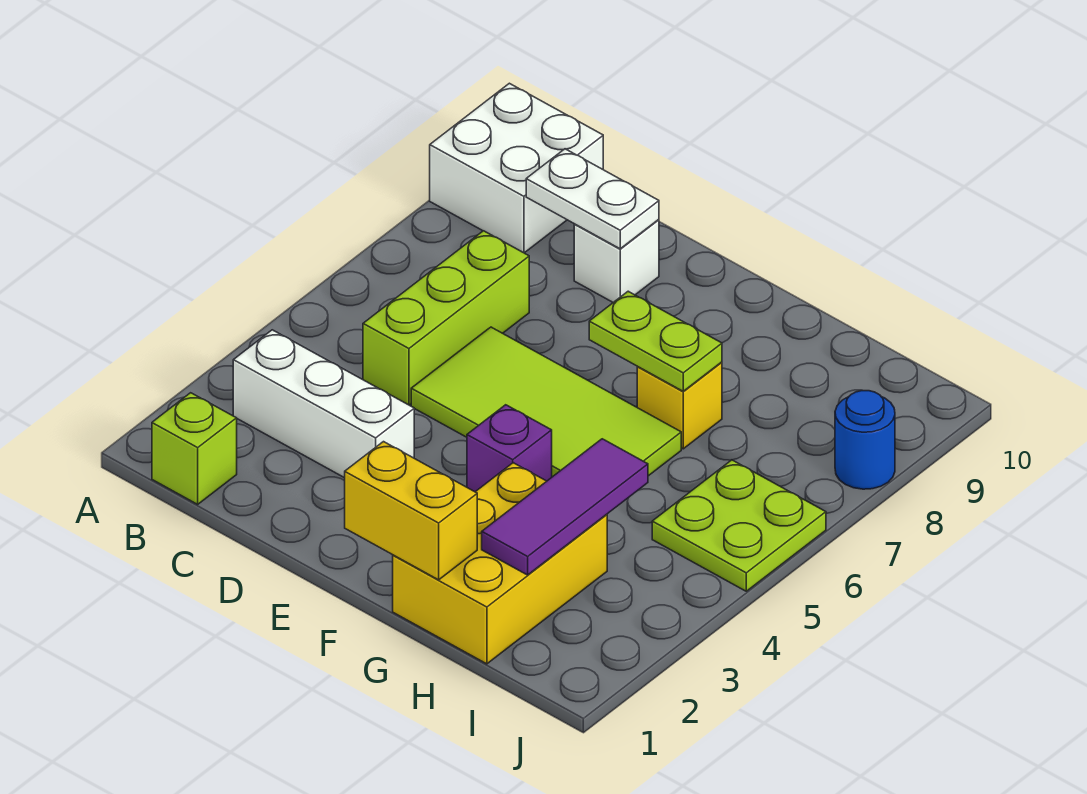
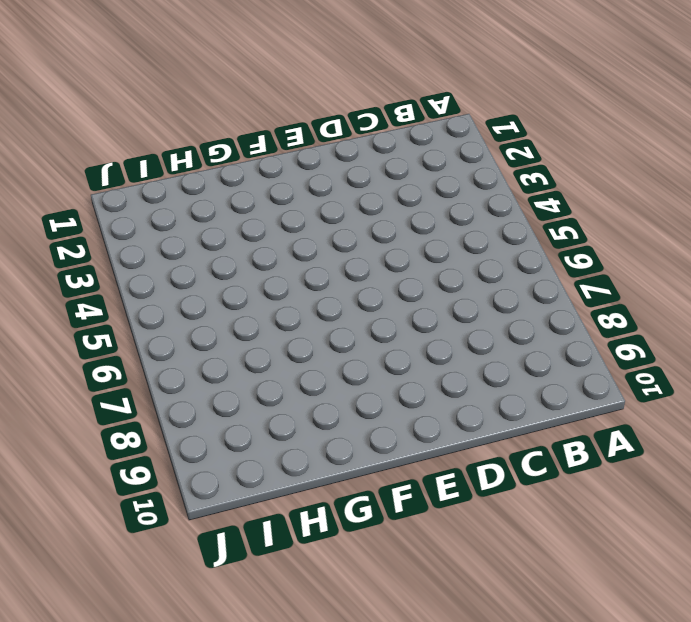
none -> white 2x2 brick [430,83,603,253]
none -> lime 1x1 brick [152,393,237,504]
none -> white 1x3 brick [233,330,414,478]

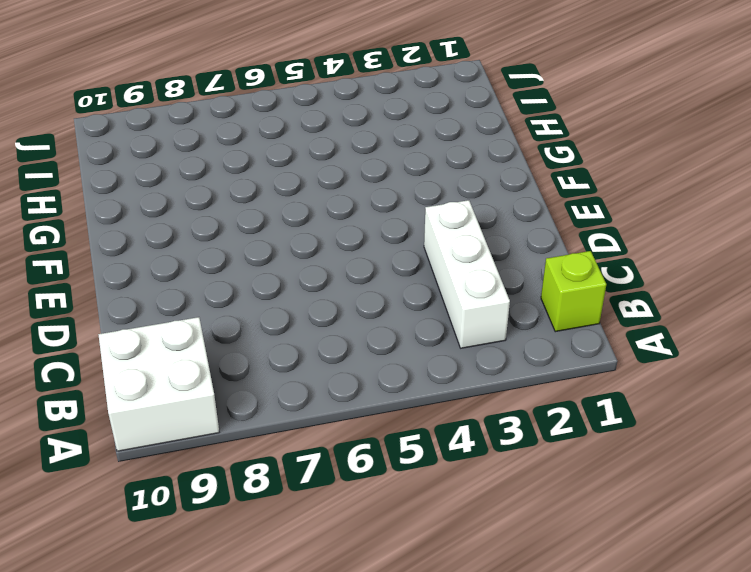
none -> lime 1x3 brick [363,231,529,405]
none -> lime 2x4 tile [411,327,681,477]
none -> white 1x1 brick [574,220,659,302]

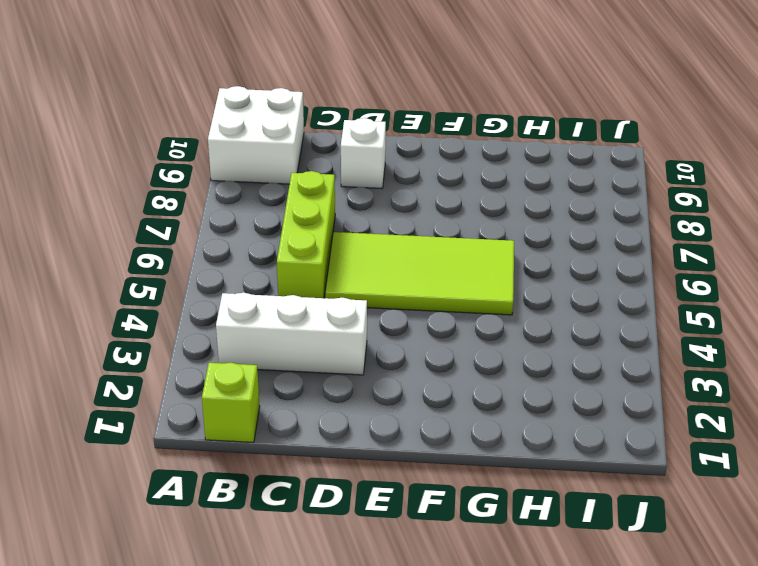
none -> purple 1x1 brick [467,405,552,492]
none -> yellow 2x3 brick [393,463,607,664]
none -> yellow 1x1 brick [637,362,722,449]

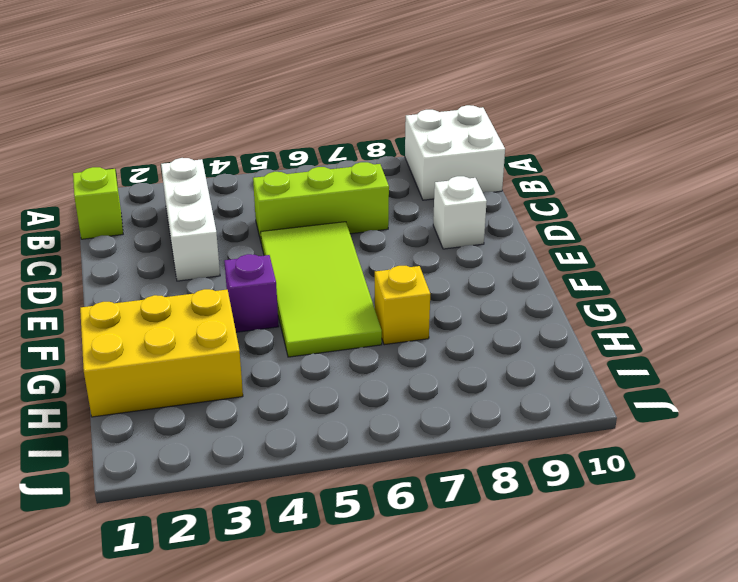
none -> lime 2x2 plate [652,460,826,591]
none -> blue 1x1 round brick [835,391,895,489]
none -> white 1x2 plate [526,149,659,249]

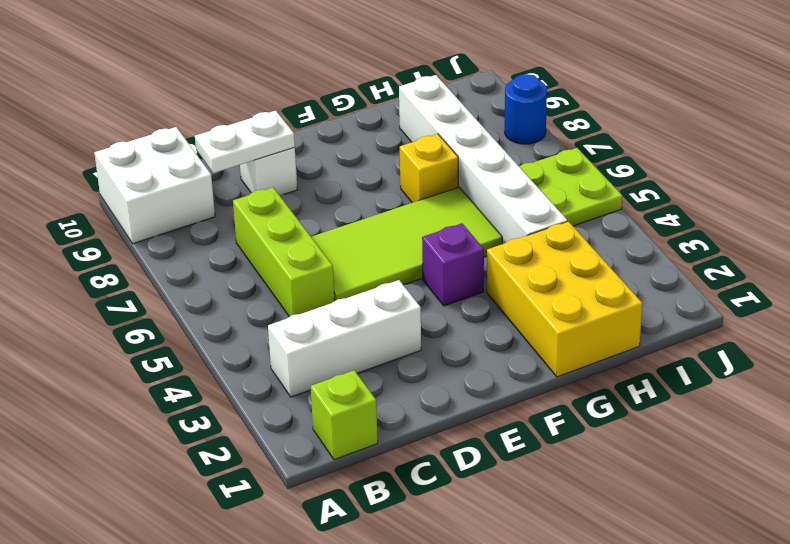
white 1x6 brick [399,75,567,244] -> none
none -> yellow 1x2 brick [345,442,477,580]
none -> lime 1x2 plate [589,291,722,391]
none -> purple 1x3 tile [482,439,648,575]

